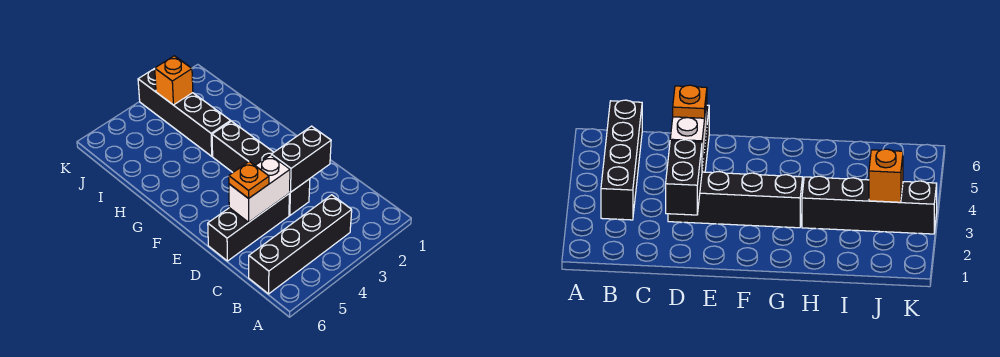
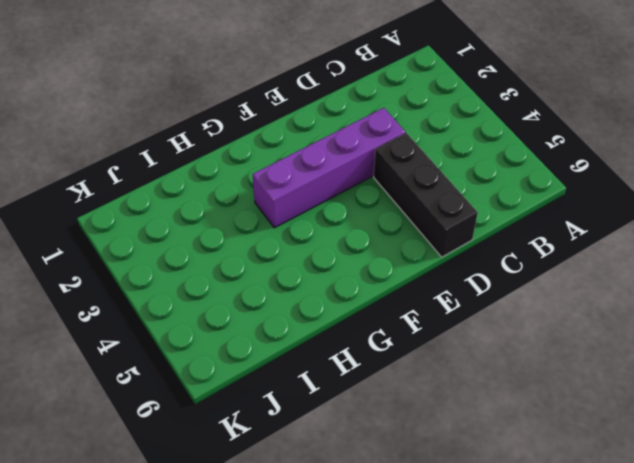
purple 1x4 brick [253,108,405,228] -> black 1x4 brick [212,121,310,216]
none -> black 1x4 brick [249,195,352,294]
none -> black 1x4 brick [138,68,231,156]

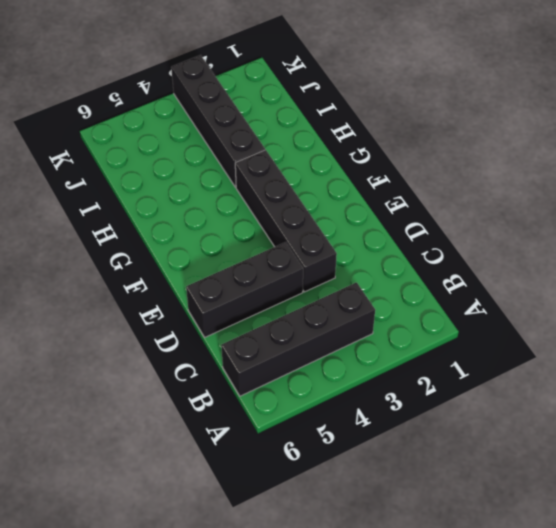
none -> black 1x2 brick [271,126,331,192]
none -> white 1x2 brick [229,155,290,222]

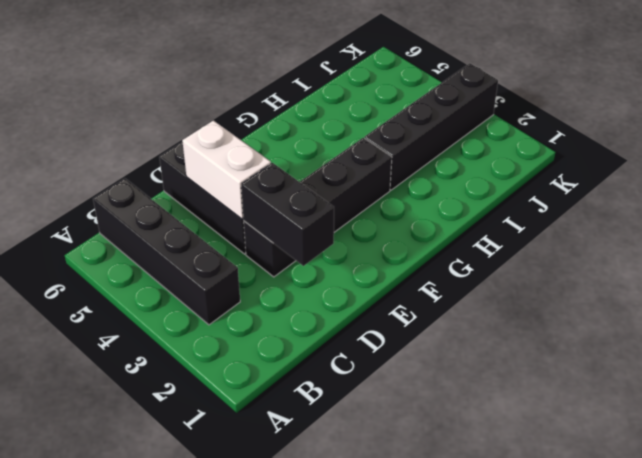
none -> orange 1x1 brick [155,56,193,105]
none -> orange 1x1 plate [229,161,269,198]

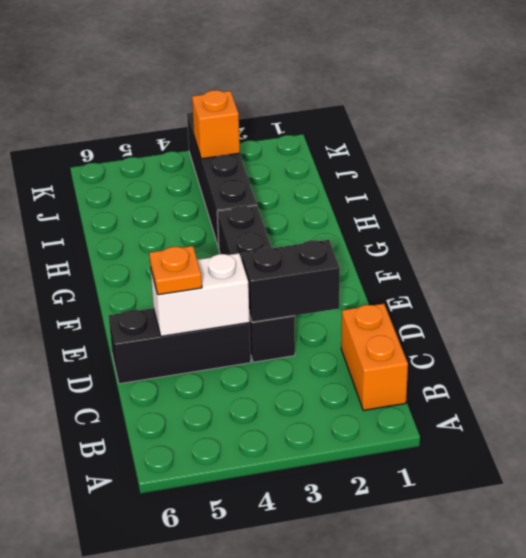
orange 1x2 brick [341,304,408,410] -> none
none -> black 1x4 brick [249,195,352,294]

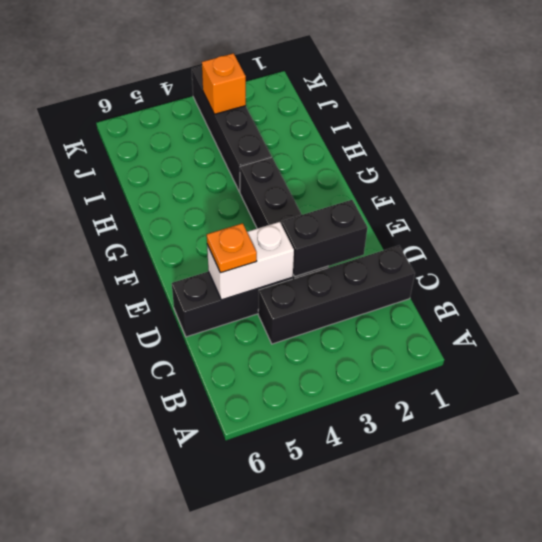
black 1x4 brick [258,246,415,344] -> black 1x4 brick moved to [249,195,352,294]

